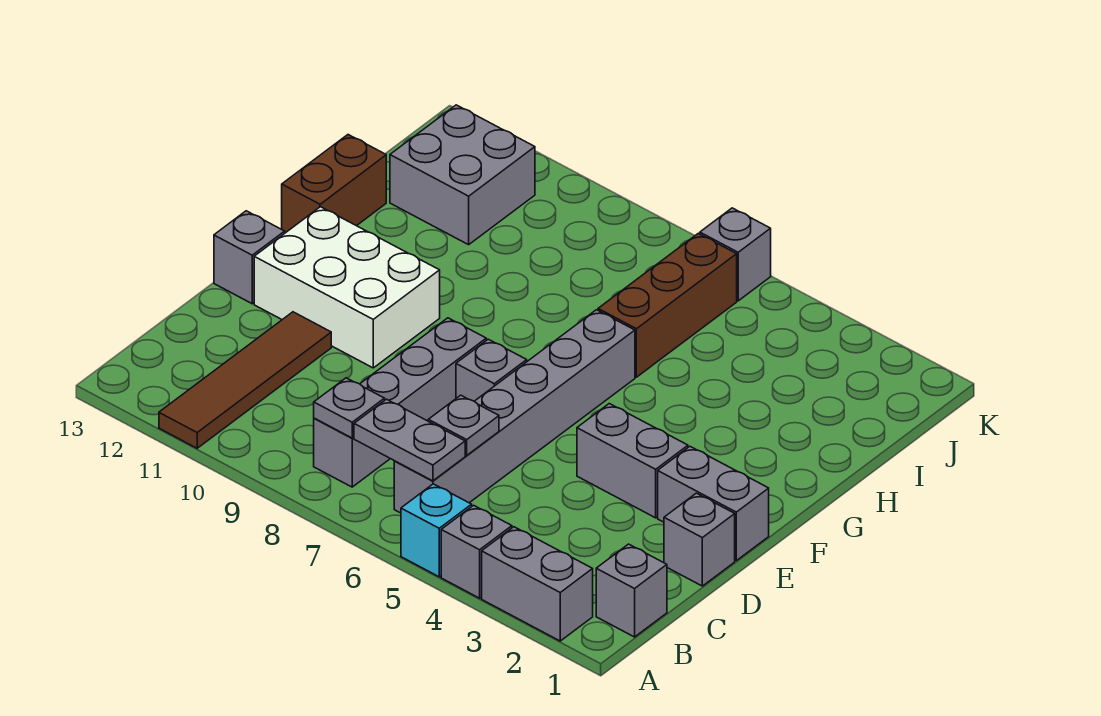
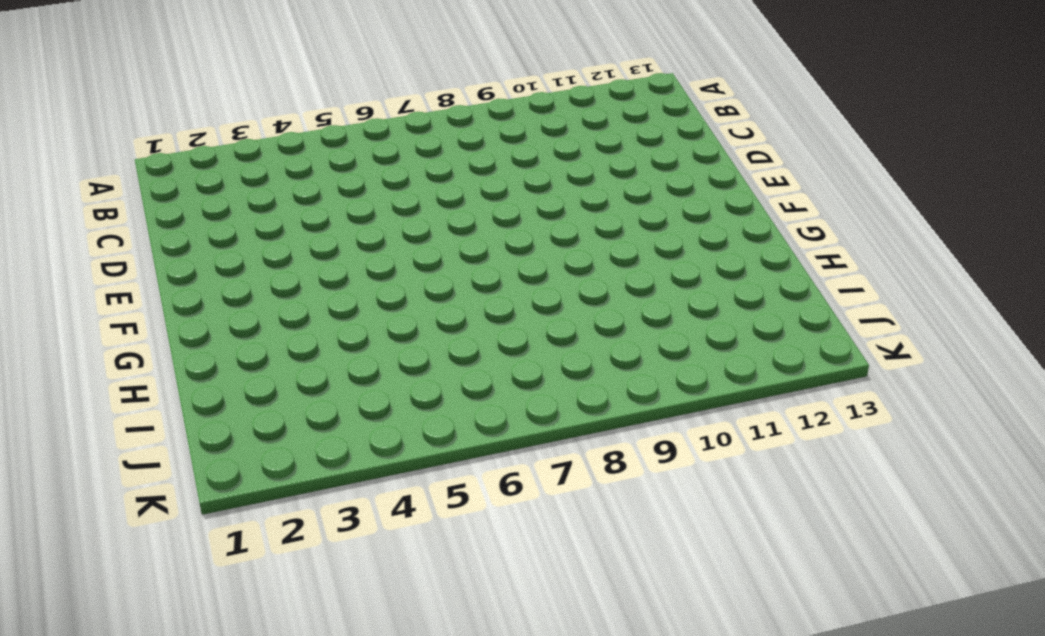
none -> grey 1x2 brick [482,527,593,641]
none -> grey 1x1 brick [441,505,512,598]
none -> cyan 1x1 brick [401,484,472,577]

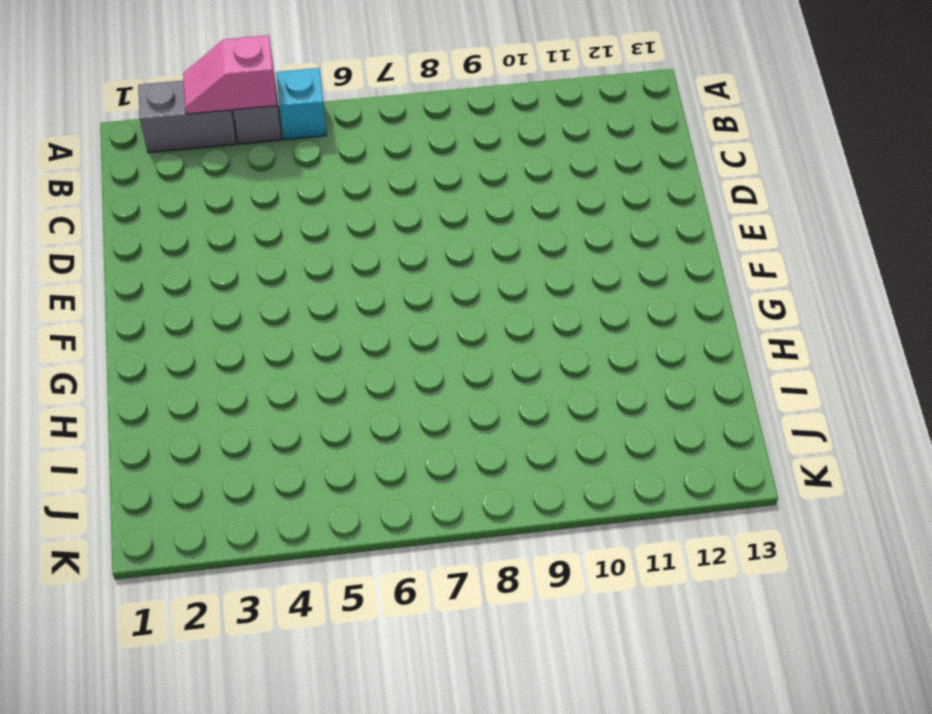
pink 1x2 slope [183,35,277,114] -> none
none -> brown 1x4 tile [159,312,331,448]
none -> grey 1x1 brick [596,544,667,637]
none -> grey 1x6 brick [394,310,635,513]

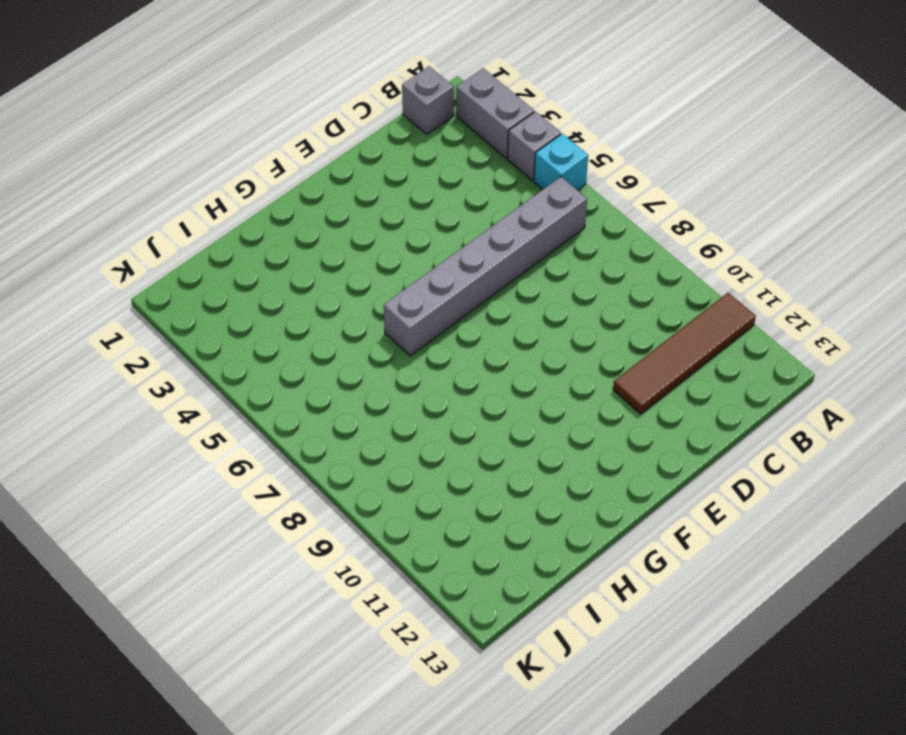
none -> grey 1x4 brick [314,318,486,487]
none -> grey 1x1 brick [664,493,735,586]
none -> grey 1x2 brick [658,447,769,561]

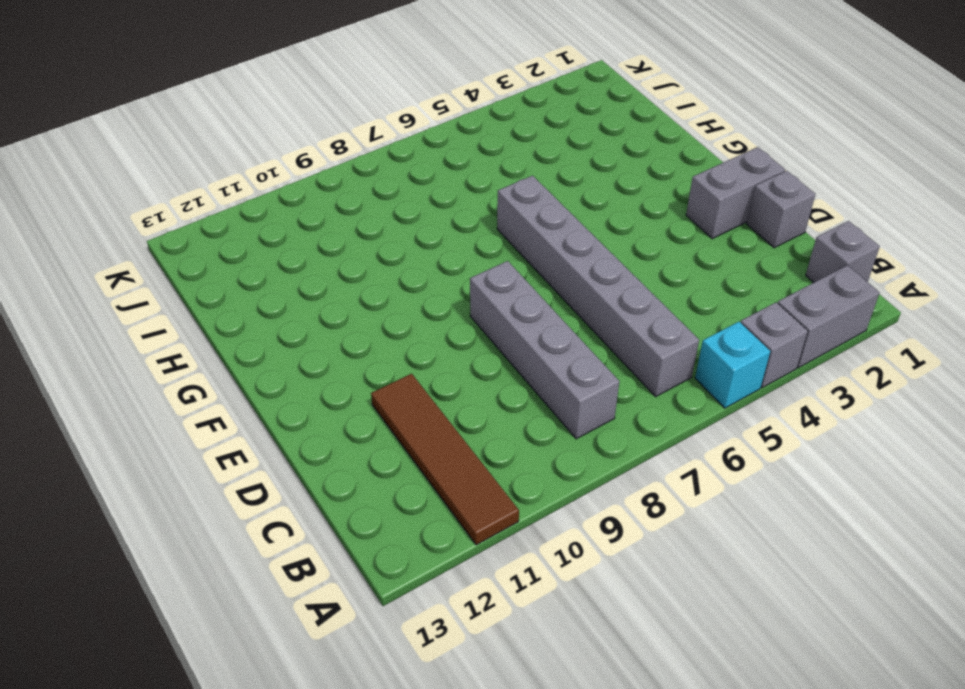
none -> grey 1x2 brick [577,404,688,518]
none -> grey 1x1 brick [456,339,527,401]
none -> white 2x3 brick [254,207,440,368]

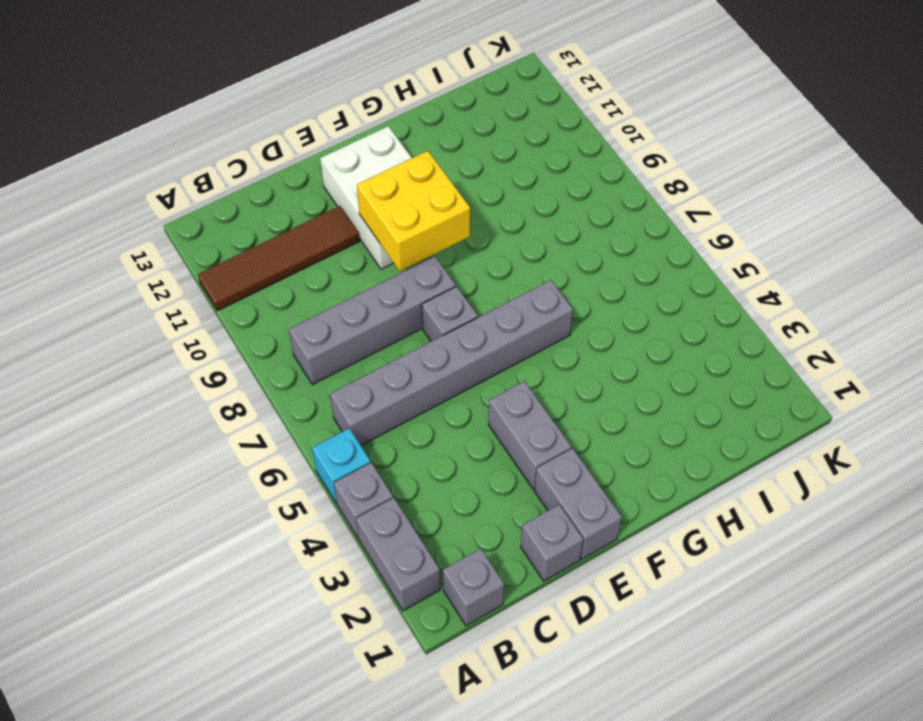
yellow 2x2 brick [357,151,470,271] -> none
none -> grey 1x1 brick [214,211,285,304]
none -> brown 1x2 brick [282,135,386,233]
none -> brown 1x3 brick [598,233,737,377]

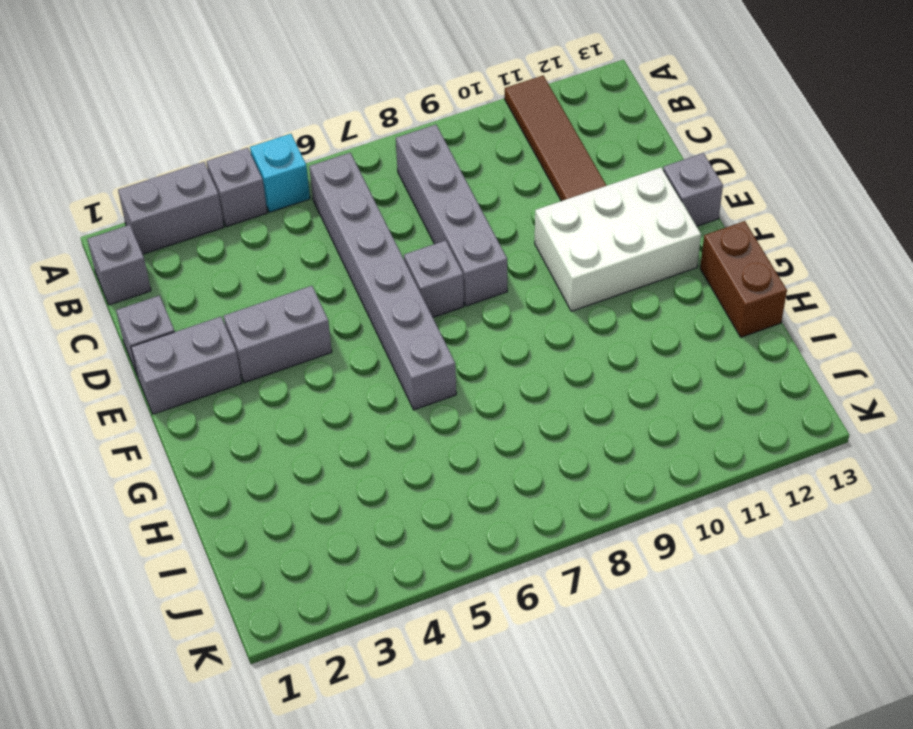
none -> brown 1x3 brick [598,233,737,377]
none -> grey 2x2 brick [390,105,535,245]
none -> grey 1x1 brick [700,208,771,301]

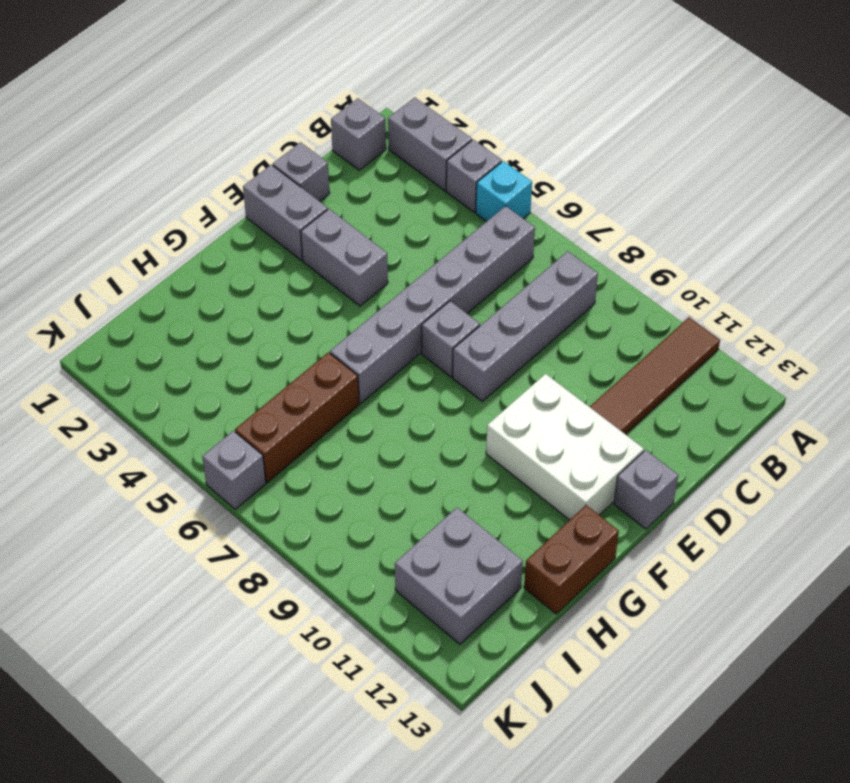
none -> grey 1x2 plate [354,399,465,481]
none -> grey 1x1 plate [314,378,385,438]
none -> grey 1x1 plate [428,395,499,455]

